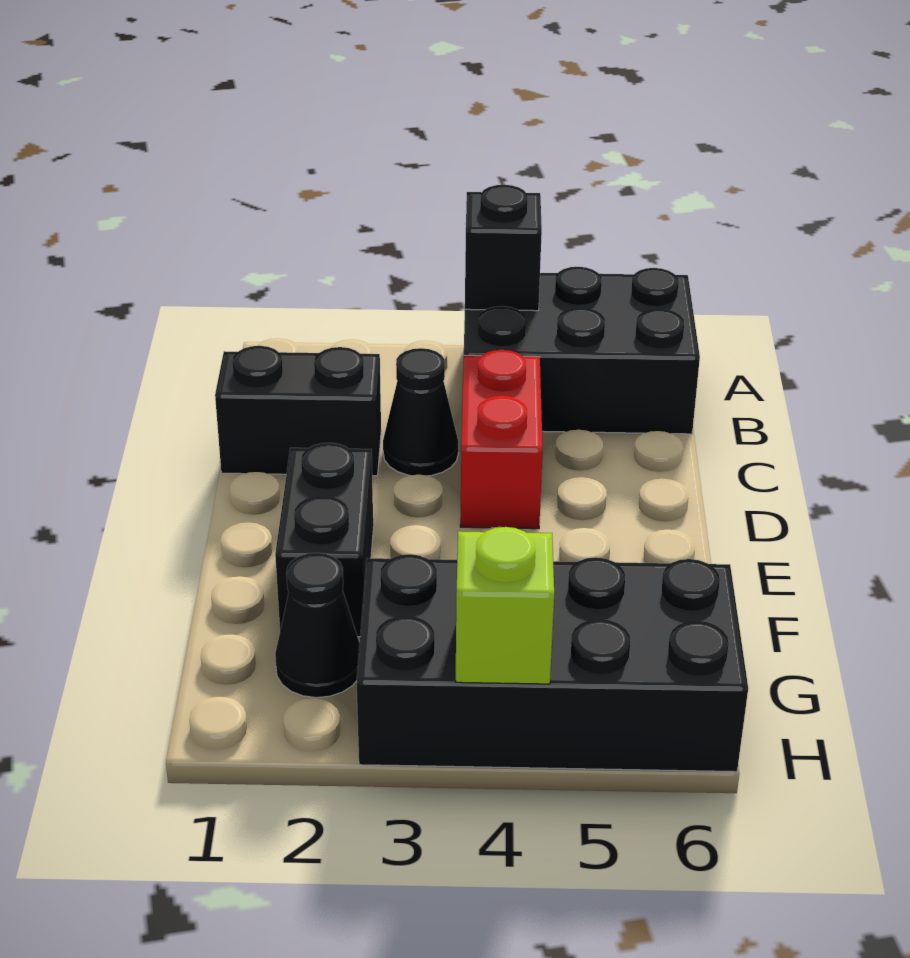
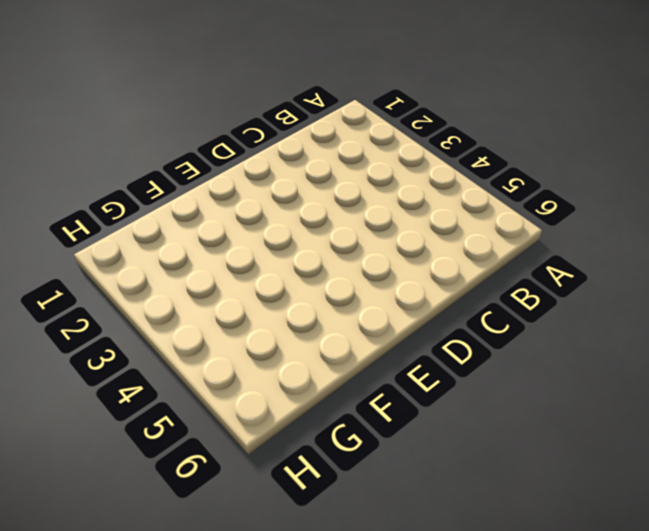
none -> black 2x3 brick [464,267,700,434]
none -> black 1x2 brick [215,346,381,476]

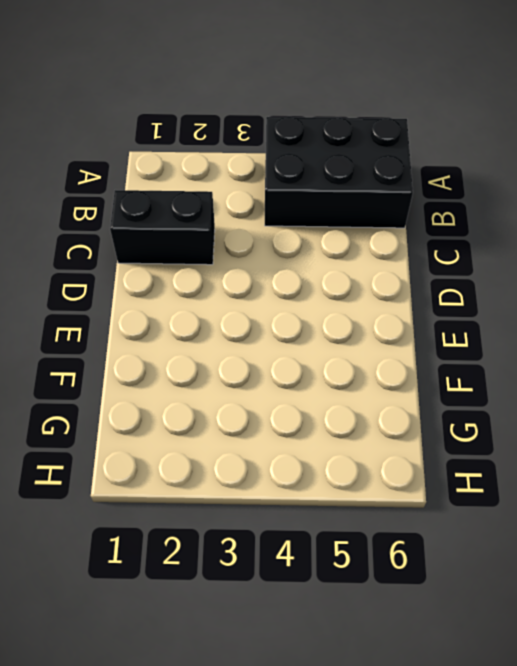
none -> black 1x1 cone [383,348,458,476]
none -> red 1x2 brick [460,350,543,529]

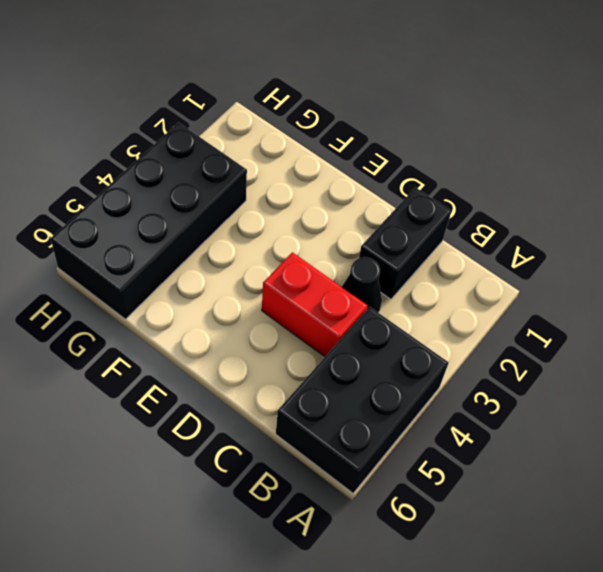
none -> black 1x2 brick [275,443,373,637]
none -> black 1x1 cone [275,553,360,698]

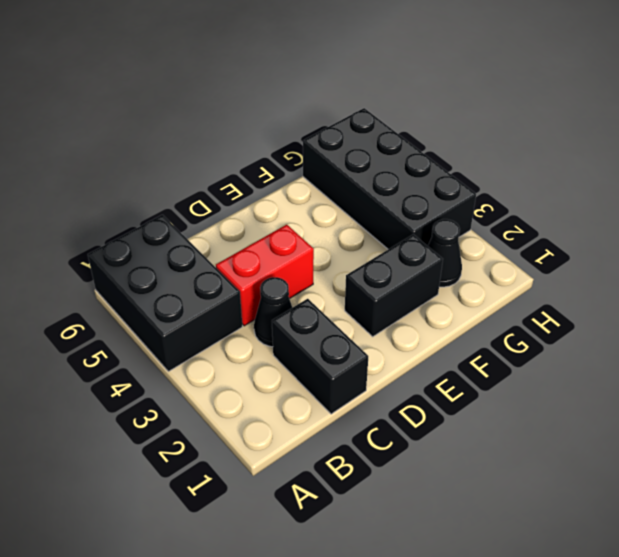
none -> black 1x1 brick [465,185,542,311]
none -> lime 1x1 brick [456,527,554,684]

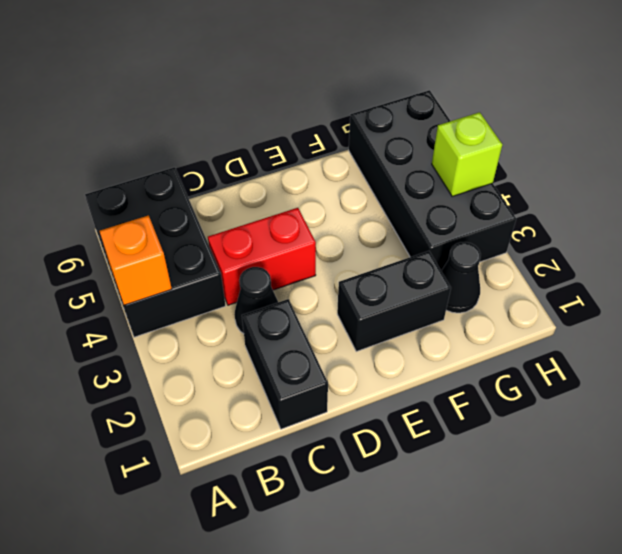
orange 1x1 brick [100,215,172,305] -> black 1x1 brick [465,185,542,311]

